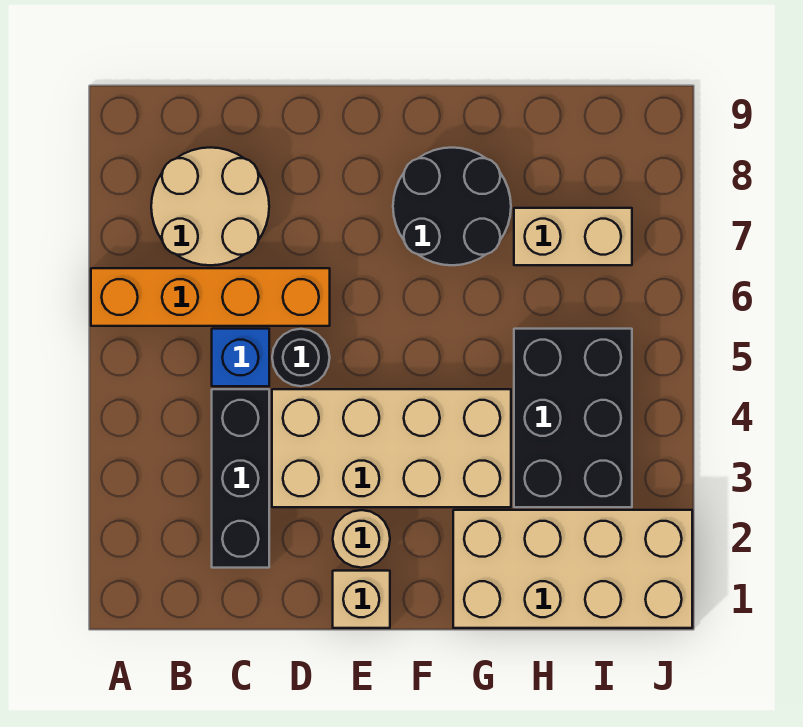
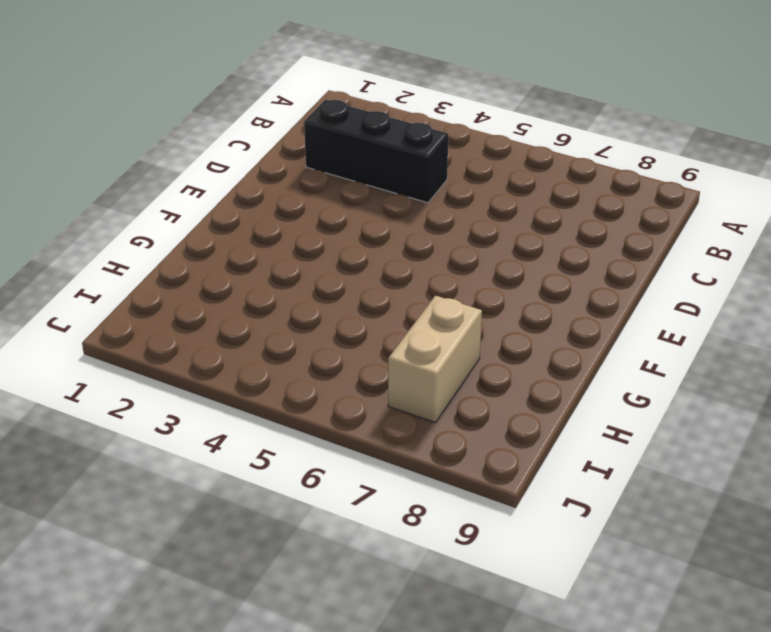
none -> orange 1x4 brick [91,268,330,326]
none -> tan 2x2 round brick [151,147,269,265]
none -> blue 1x1 brick [212,329,269,386]

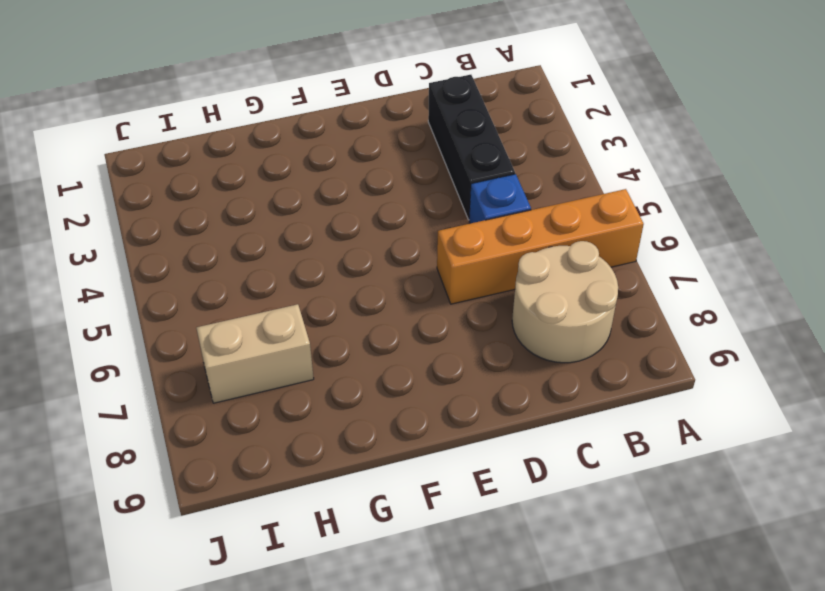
none -> tan 2x4 brick [272,389,511,507]
none -> black 1x1 round brick [272,329,330,386]
none -> tan 1x1 brick [333,571,390,628]

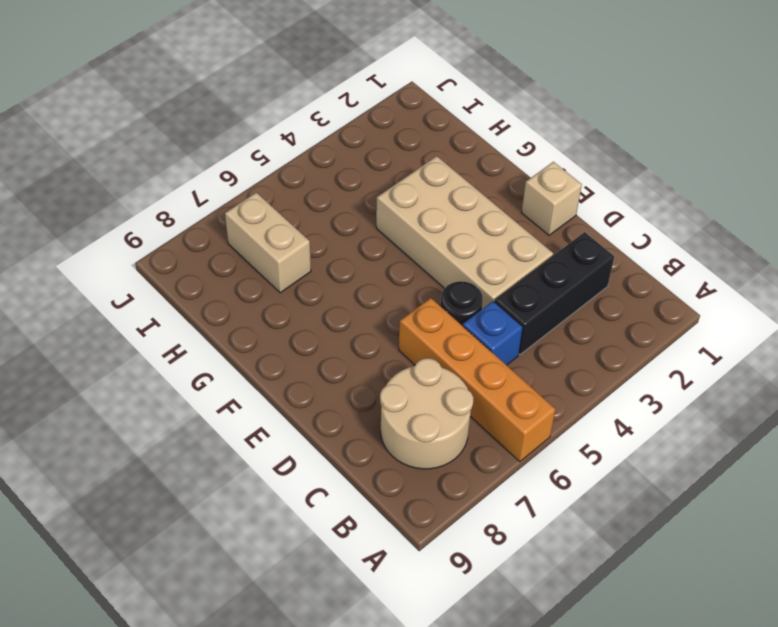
none -> tan 1x1 round brick [333,510,390,568]
none -> black 2x2 round brick [393,148,511,265]
none -> tan 2x4 brick [453,510,692,628]

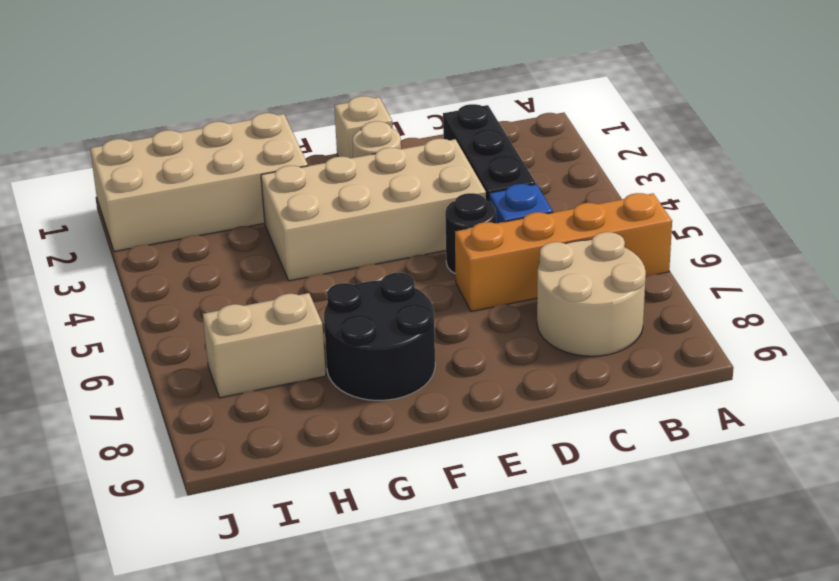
none -> black 2x3 brick [514,329,632,507]

